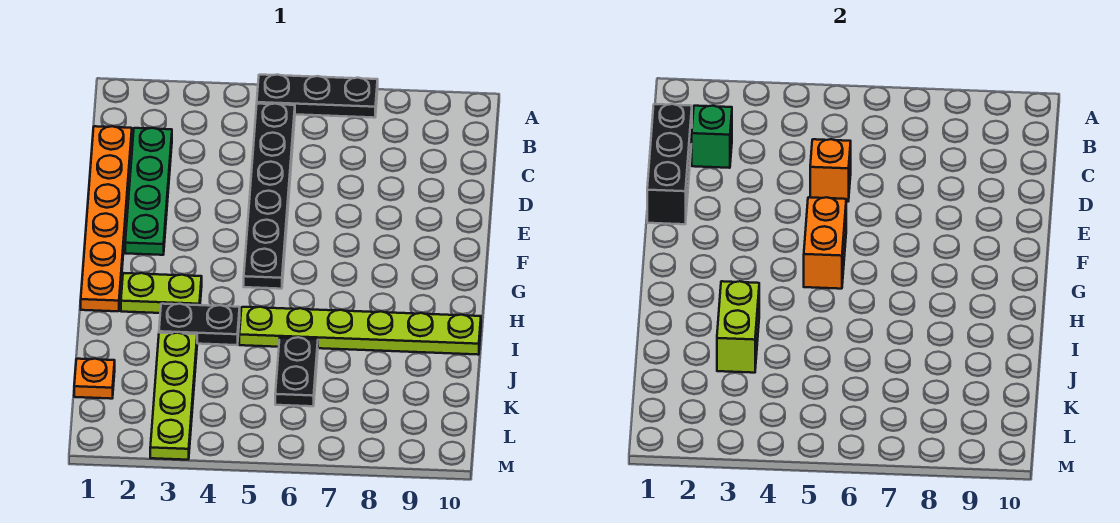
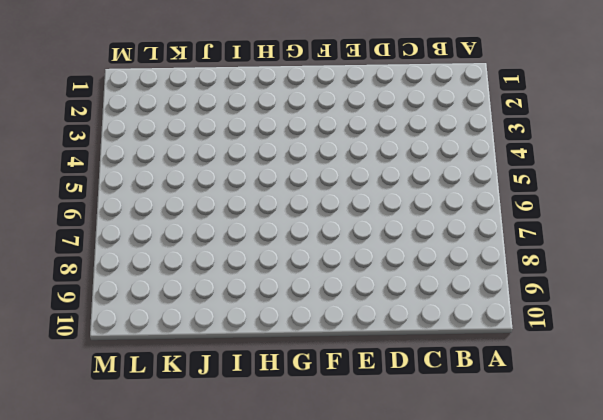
none -> black 1x3 plate [257,75,378,118]
none -> black 1x6 plate [244,104,295,289]
none -> orange 1x6 plate [81,126,132,311]

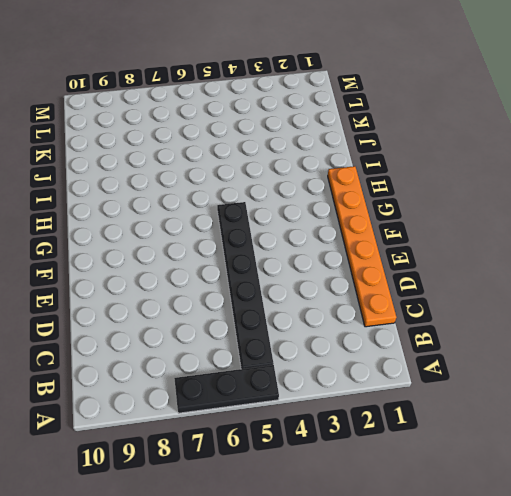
none -> green 1x4 plate [125,128,172,255]
none -> lime 1x2 plate [121,273,202,313]
none -> black 1x2 plate [159,304,240,345]

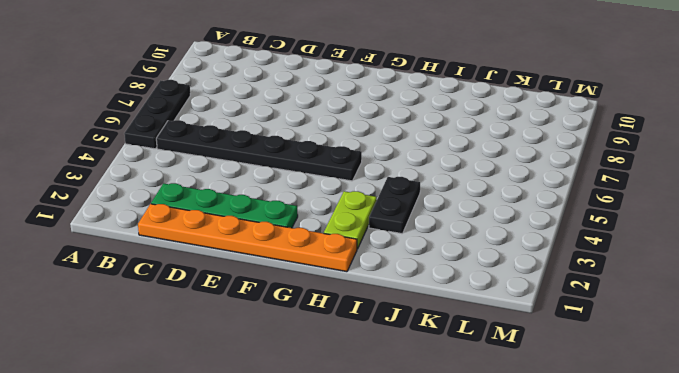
none -> lime 1x6 plate [239,307,481,355]
none -> lime 1x4 plate [150,333,197,460]
none -> black 1x2 plate [275,337,318,406]

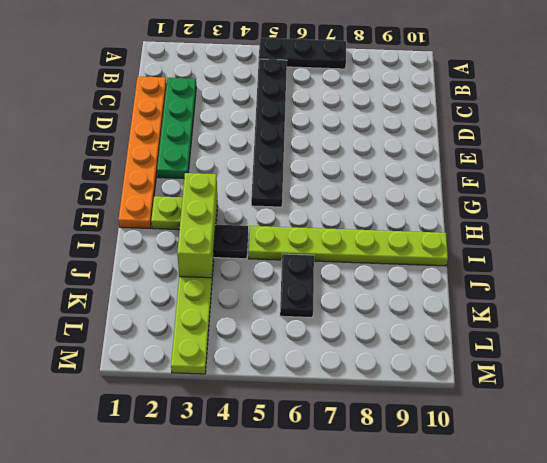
lime 1x3 brick [177,173,217,278] -> lime 1x2 brick [717,281,759,373]
none -> orange 1x1 plate [74,359,115,399]
none -> black 1x3 brick [647,104,692,224]
none -> green 1x1 brick [692,106,732,168]

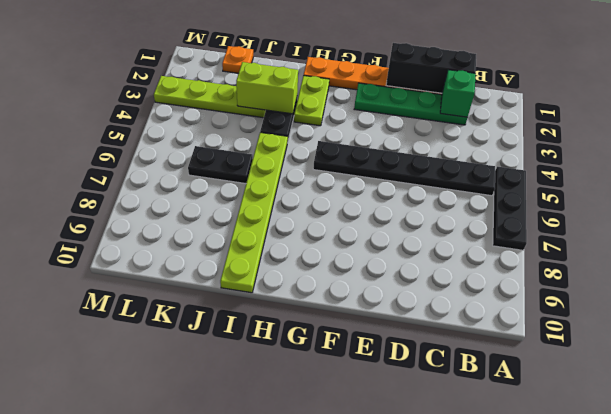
none -> orange 1x1 brick [810,139,851,202]
none -> orange 1x2 brick [804,197,846,289]

